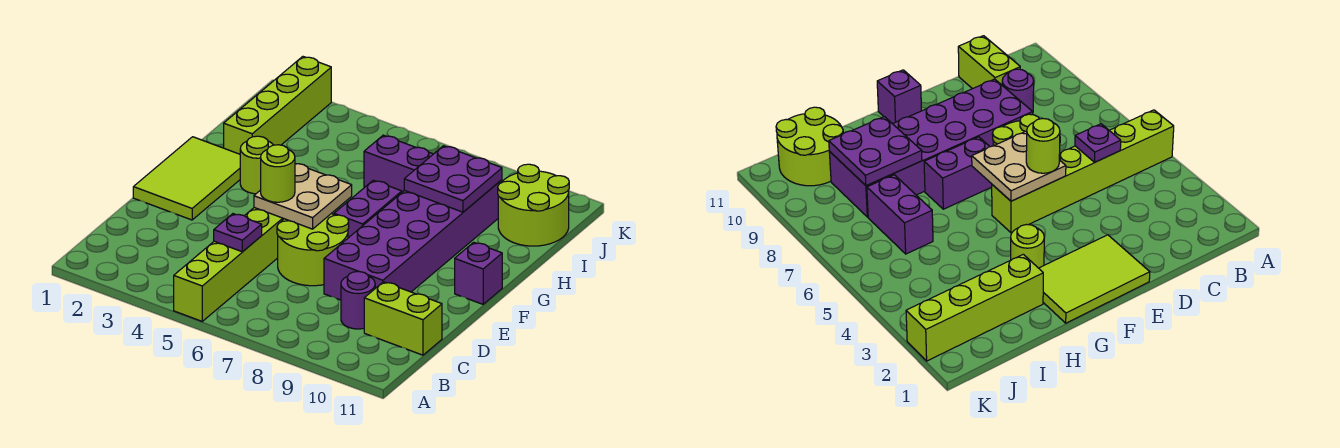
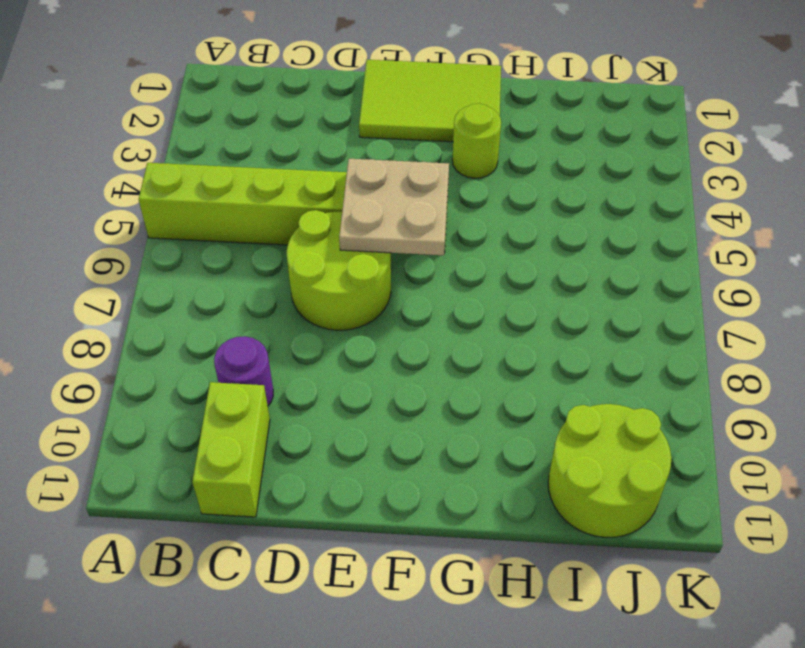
none -> purple 2x6 brick [324,180,502,300]
none -> purple 1x2 brick [334,180,402,238]
none -> purple 1x1 brick [455,242,502,304]

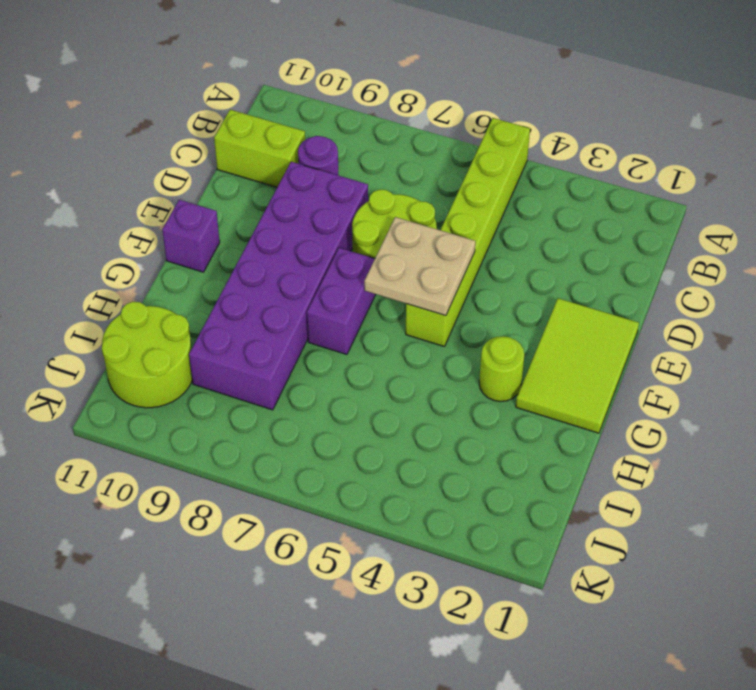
none -> lime 1x4 brick [224,57,331,154]
none -> purple 1x2 brick [364,135,433,192]
none -> purple 1x1 plate [214,214,262,252]

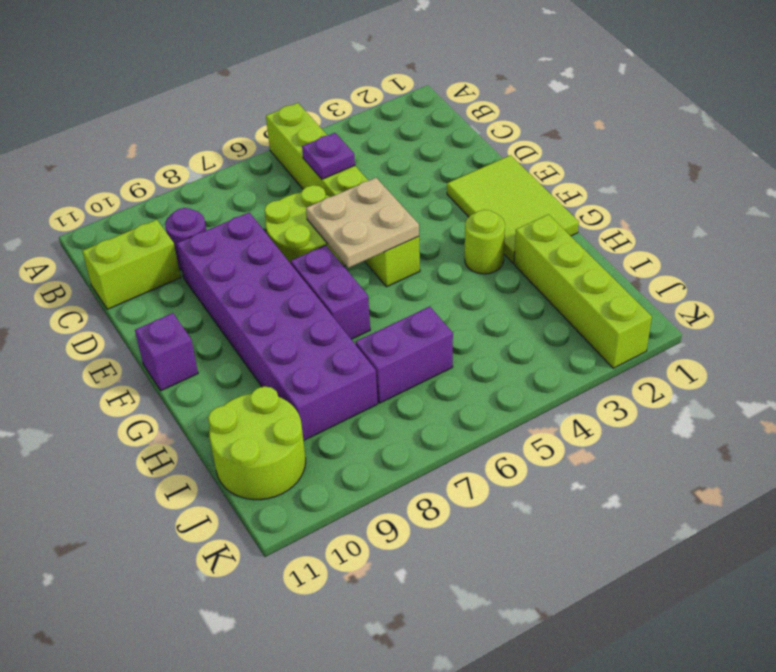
none -> purple 2x2 plate [404,146,502,212]
none -> lime 1x1 round brick [261,145,295,202]

